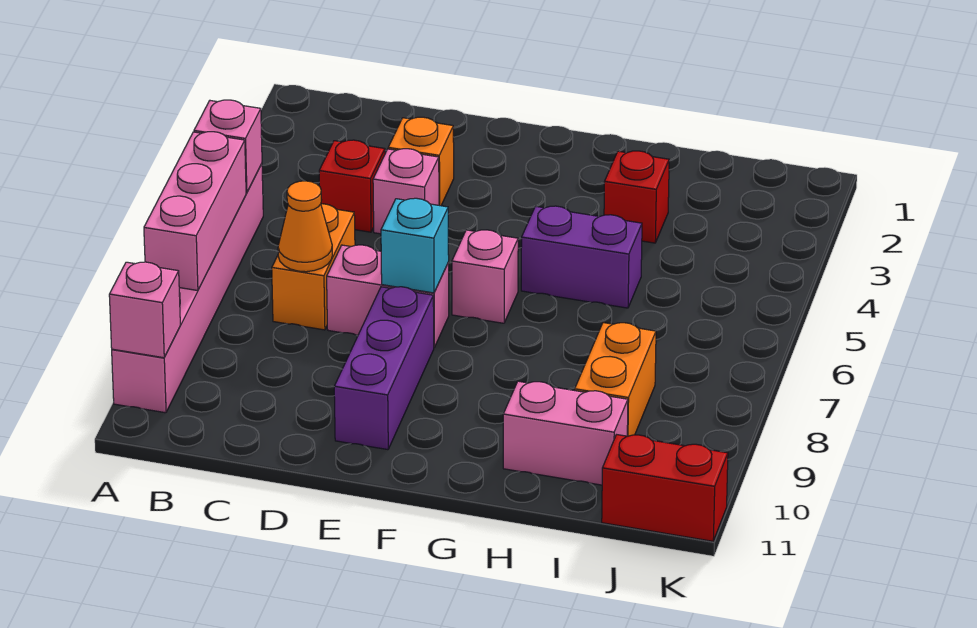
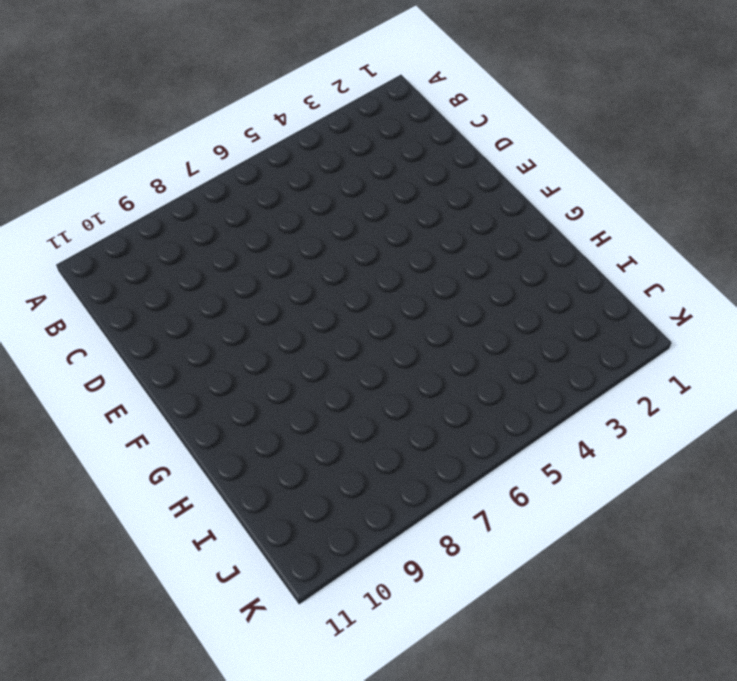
none -> pink 1x6 brick [112,164,263,413]
none -> red 1x1 brick [319,140,385,232]
none -> orange 1x2 brick [272,204,355,330]

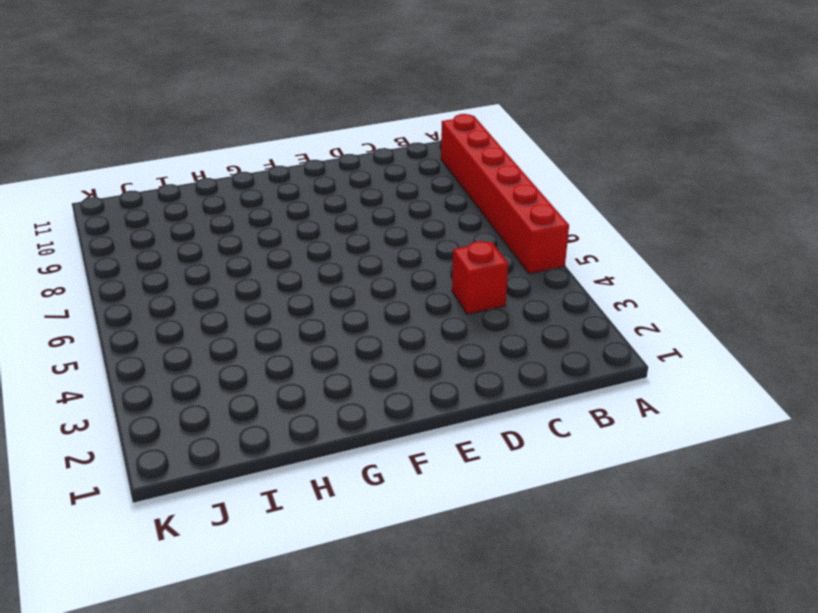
red 1x6 brick [441,114,569,274] -> pink 1x6 brick [112,164,263,413]
none -> orange 1x2 brick [272,204,355,330]
none -> orange 1x1 brick [388,117,454,206]
none -> pink 1x1 brick [373,149,439,234]

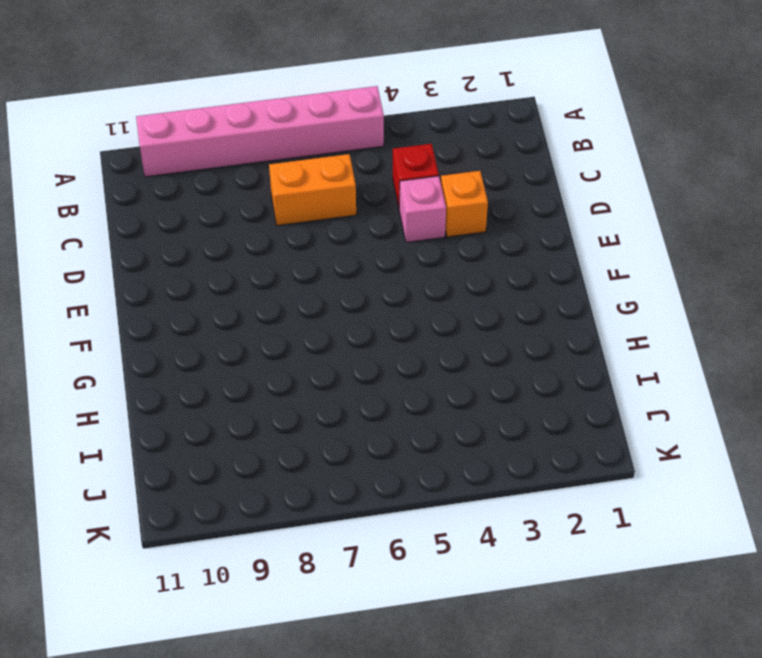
none -> pink 1x2 brick [327,245,449,347]
none -> purple 1x3 brick [334,287,434,450]
none -> pink 1x1 brick [452,230,518,323]

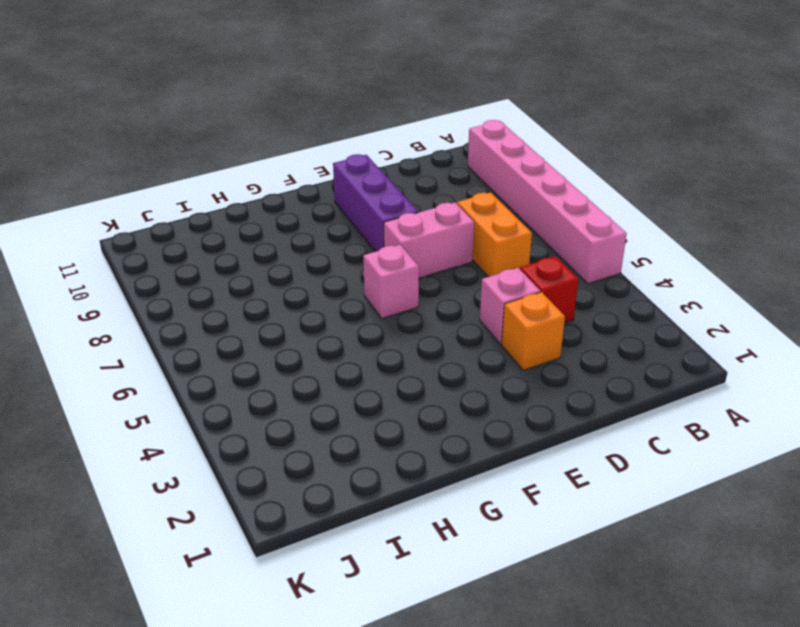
none -> purple 1x2 brick [521,206,642,308]
none -> red 1x1 brick [604,151,669,243]
none -> pink 1x2 brick [503,381,628,485]

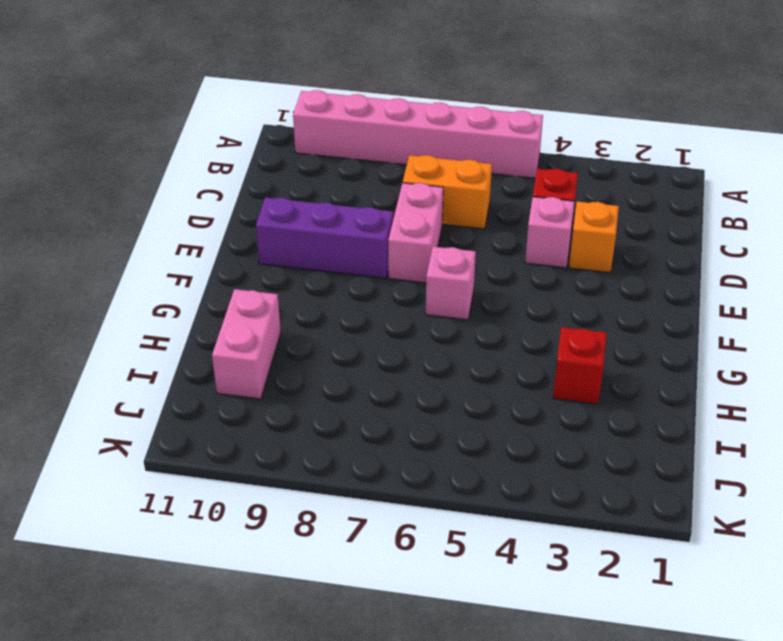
none -> purple 1x2 brick [521,206,642,308]
none -> orange 1x2 brick [575,323,656,436]
none -> red 1x2 brick [602,435,728,541]

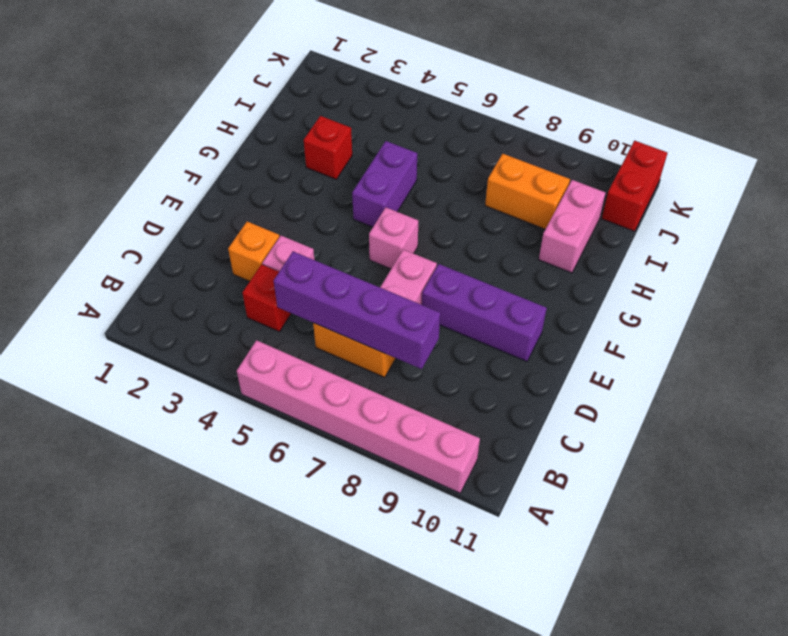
purple 1x4 brick [274,252,440,369] -> orange 1x1 cone [278,181,332,272]
none -> pink 1x1 brick [194,100,262,193]
none -> pink 1x3 brick [144,132,246,291]
none -> pink 1x1 brick [109,262,180,358]

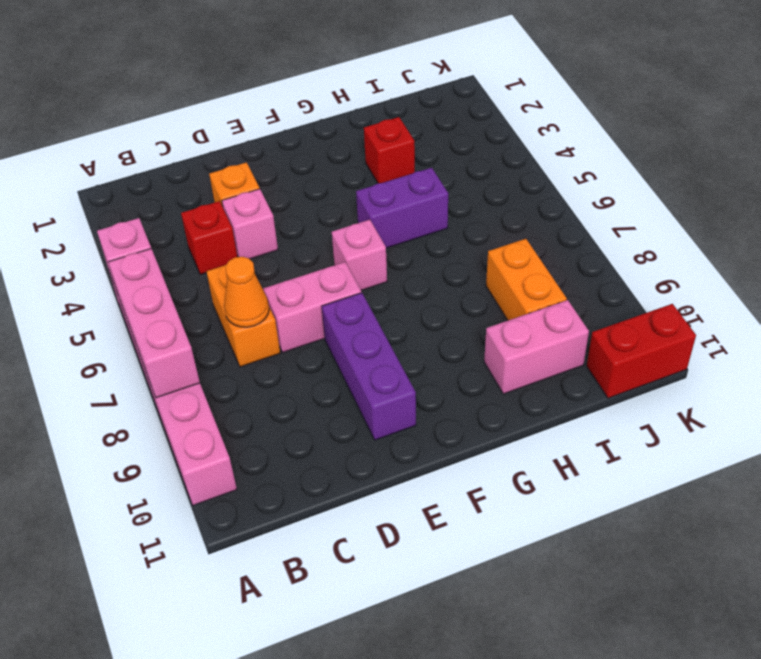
none -> pink 1x1 brick [109,262,180,358]
none -> cyan 1x1 brick [381,198,449,293]

